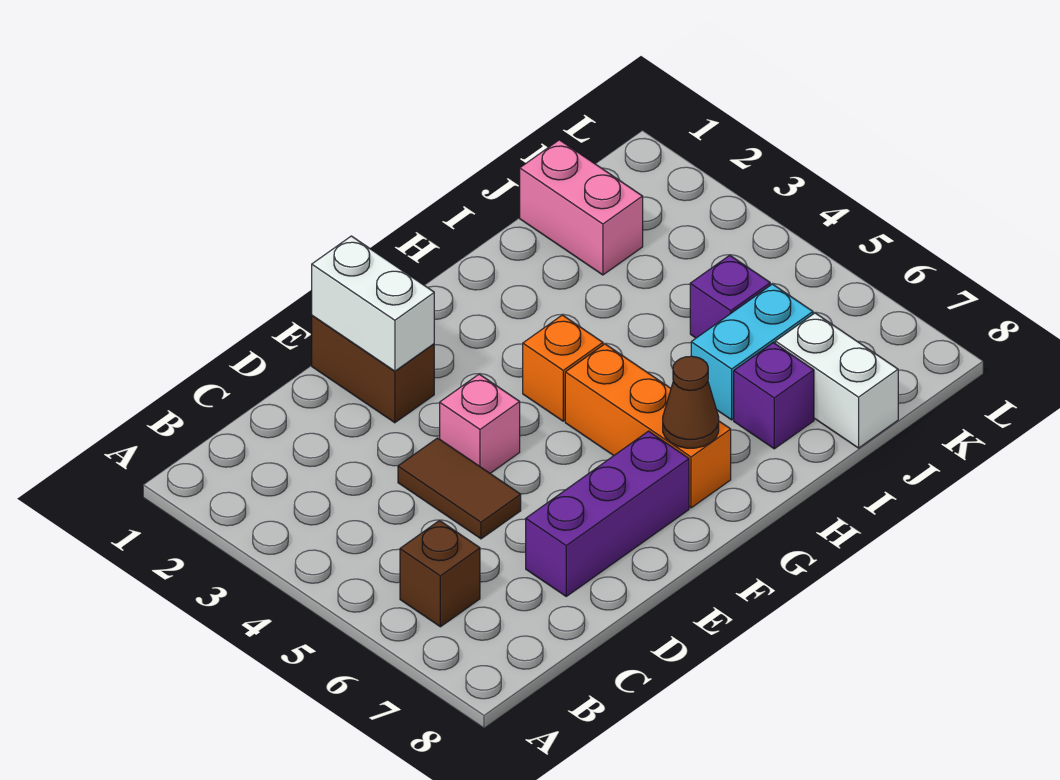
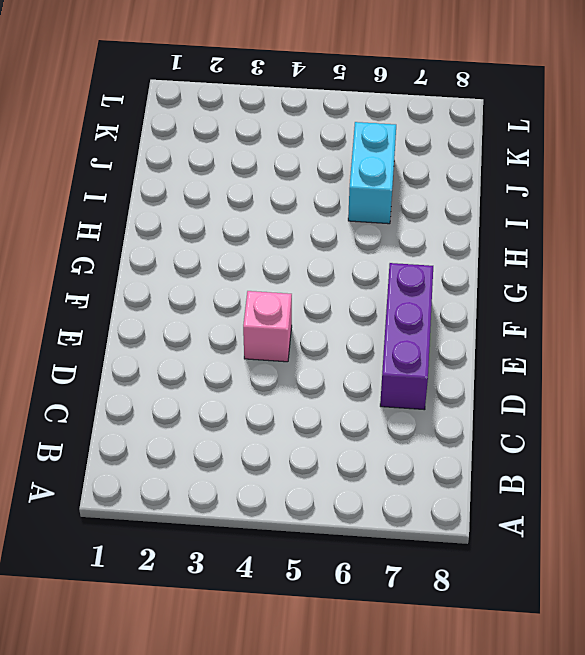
none -> brown 1x1 brick [400,521,480,627]
none -> brown 1x2 tile [398,438,521,539]
none -> brown 1x2 brick [312,316,434,423]

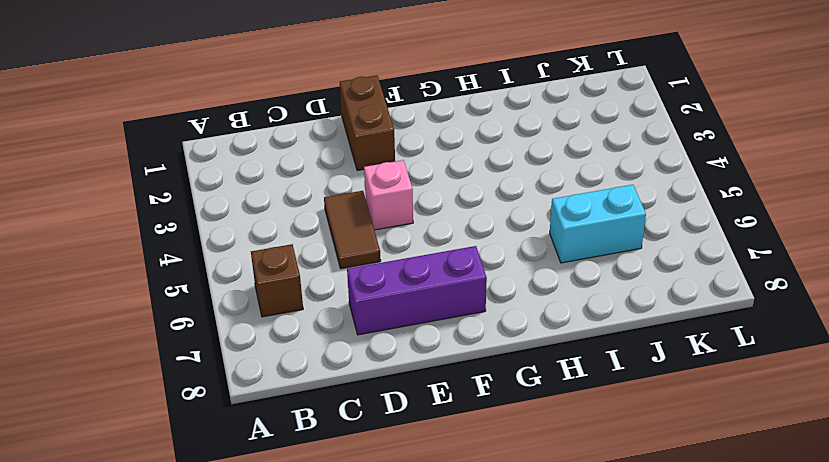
none -> orange 1x1 brick [523,315,603,421]
none -> orange 1x3 brick [565,344,731,508]
none -> purple 1x1 brick [734,343,814,449]

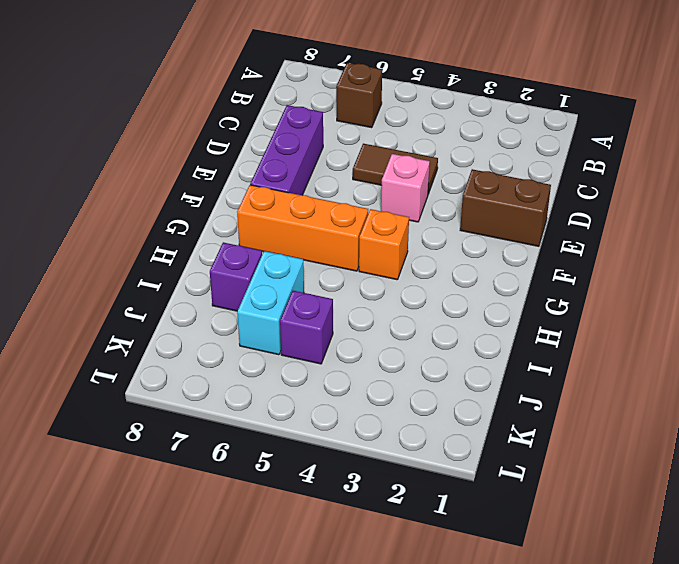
none -> pink 1x2 brick [520,140,643,275]
none -> white 1x2 brick [775,313,898,448]
none -> white 1x2 brick [312,236,434,371]

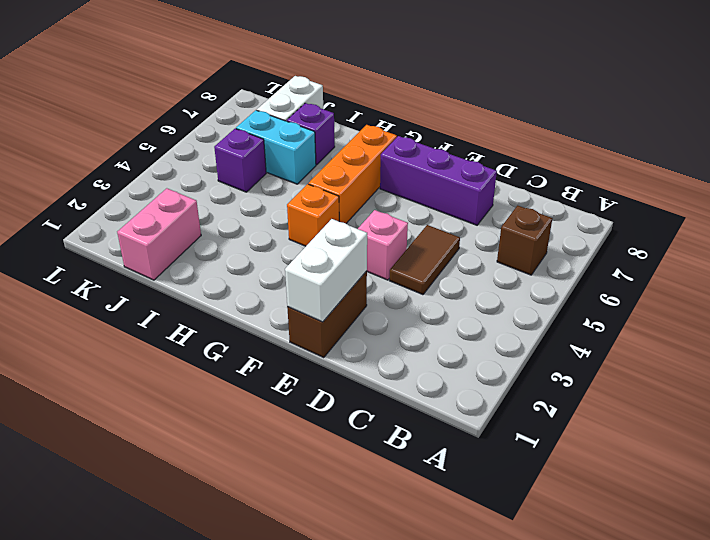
none -> brown 1x1 cone [663,356,719,448]

